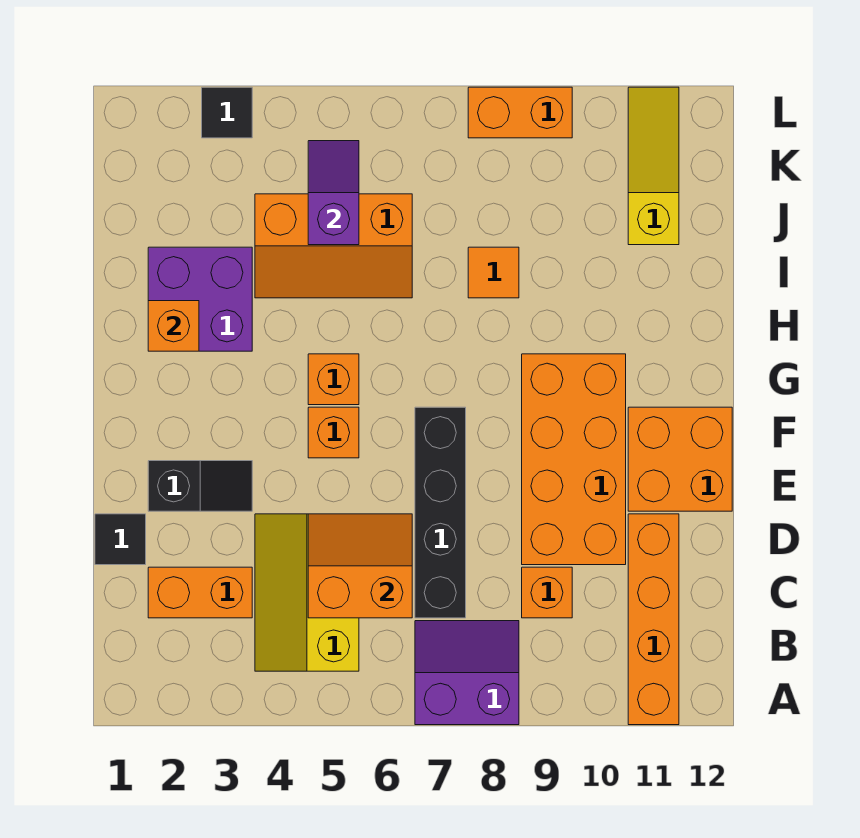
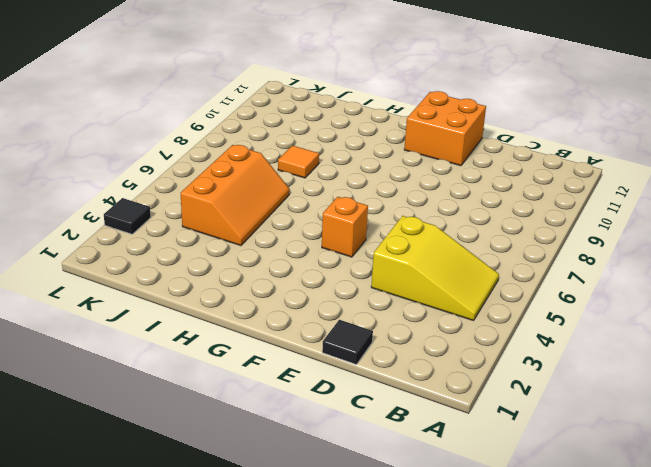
yellow 2x3 slope [371,216,499,321] -> yellow 2x3 slope turned to [255,514,359,671]
none -> purple 2x2 slope [415,621,519,725]
none -> orange 1x4 brick [628,514,679,725]
none -> orange 1x2 brick [148,567,252,618]

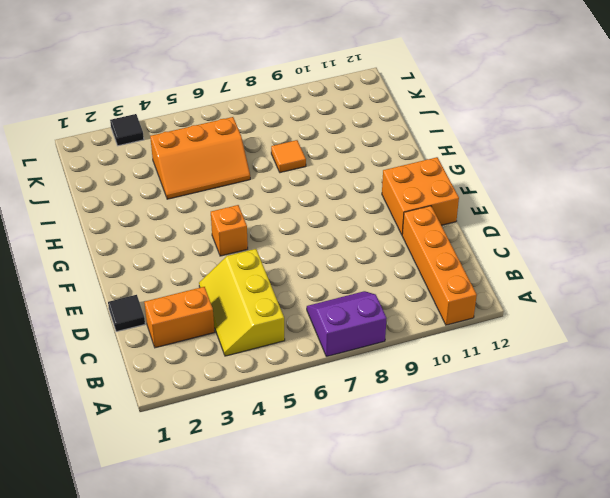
none -> black 1x4 brick [415,407,466,618]
none -> orange 1x1 brick [522,567,572,618]
none -> orange 2x4 brick [522,354,626,565]

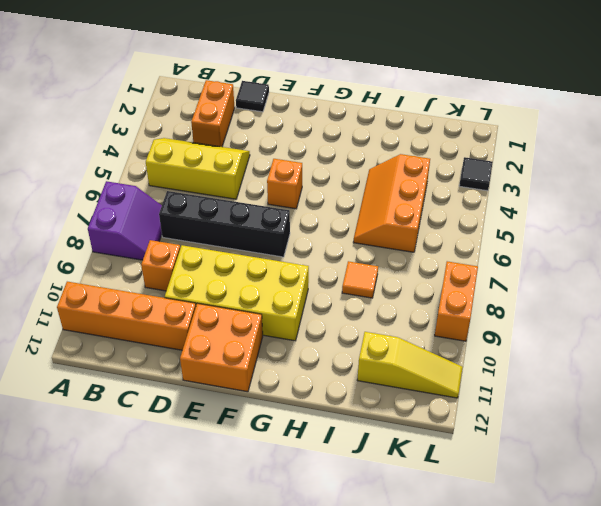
yellow 2x4 brick [164,245,309,341] -> orange 2x4 brick [522,354,626,565]
none -> black 1x2 slope [148,461,252,511]
none -> orange 1x1 brick [308,354,359,405]
none -> purple 2x2 brick [148,247,252,351]

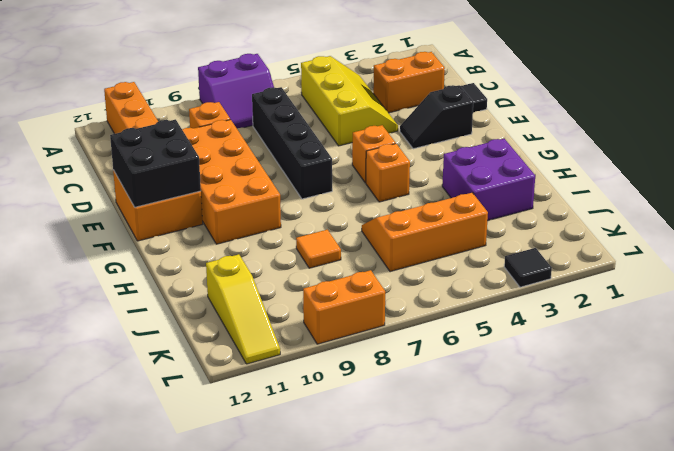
black 2x2 brick [110,119,201,207] -> none
none -> orange 2x2 slope [308,514,412,618]
none -> orange 1x1 brick [148,301,199,351]
none -> purple 1x2 slope [308,141,359,245]

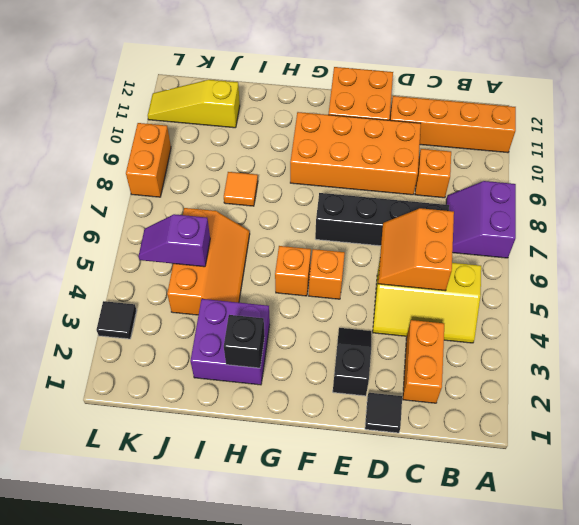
black 1x1 brick [224,315,265,368] -> orange 1x1 brick [148,301,199,351]

